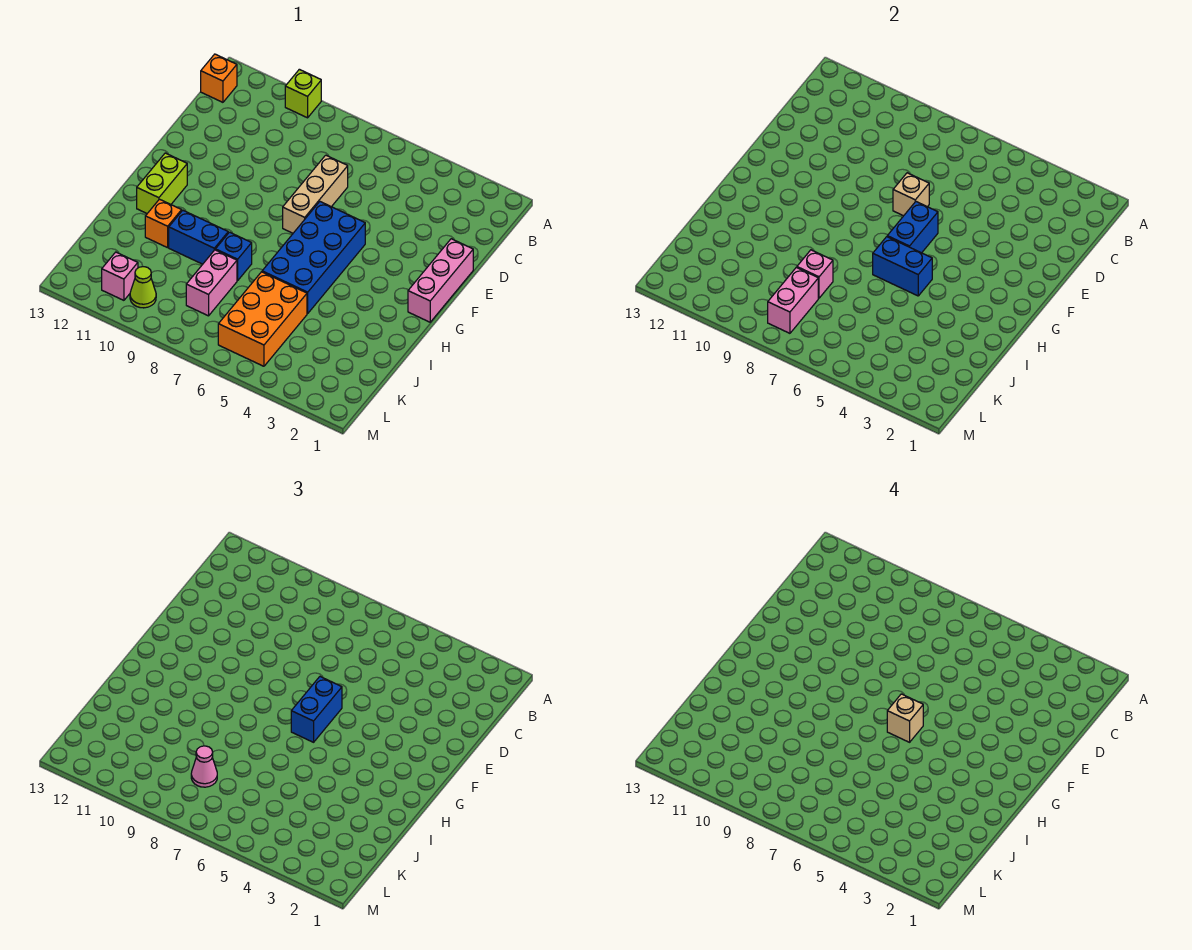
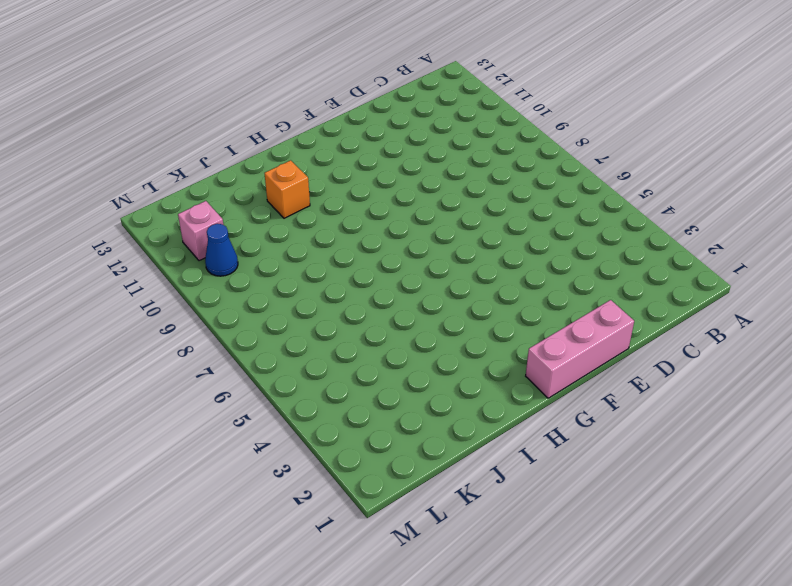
blue 1x1 cone [205,224,238,276] -> lime 1x1 cone [130,266,156,308]
none -> lime 1x1 brick [285,69,321,118]
none -> orange 1x1 brick [201,54,237,102]
none -> tan 1x3 brick [283,155,348,233]

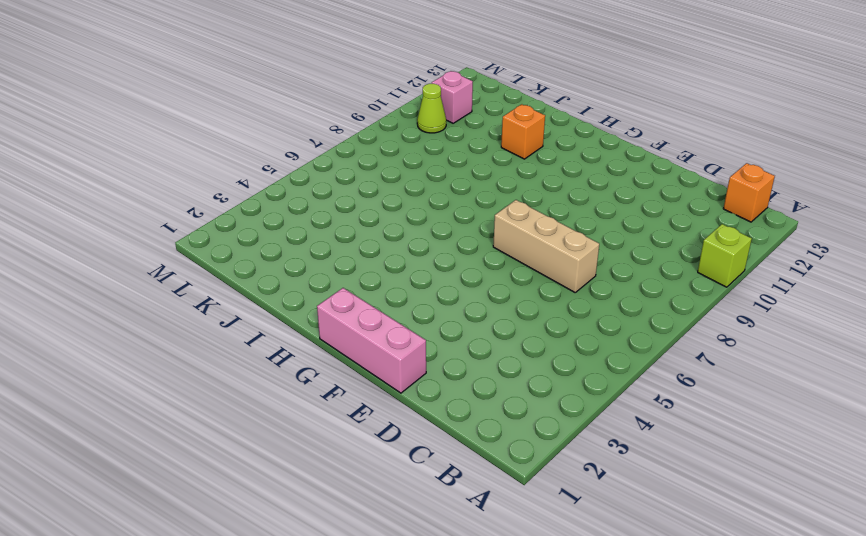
none -> blue 2x4 brick [262,202,365,313]
none -> lime 1x2 brick [137,153,187,213]
none -> blue 1x1 brick [216,232,252,281]

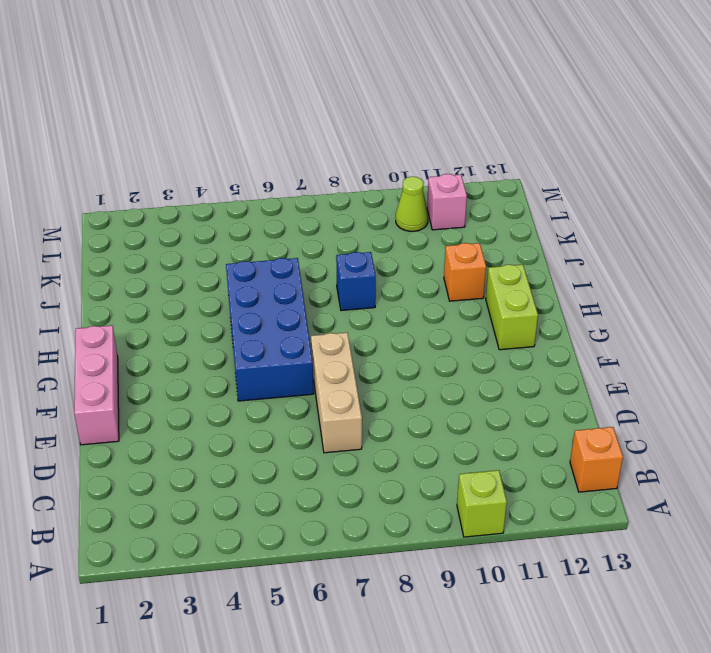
none -> blue 1x2 brick [169,210,228,264]
none -> orange 2x3 brick [218,272,307,366]
none -> pink 1x2 brick [186,250,237,316]

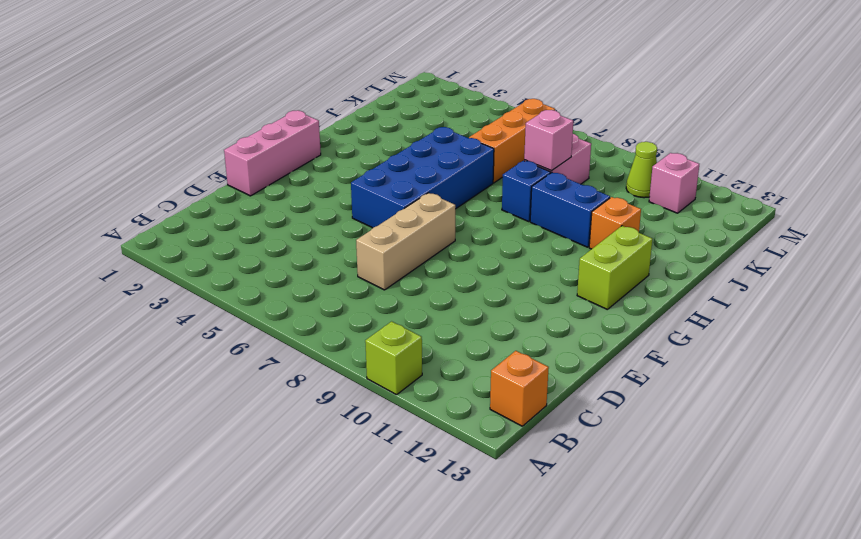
orange 1x3 brick [469,99,555,183] -> orange 2x3 brick [218,272,307,366]
none -> tan 1x1 brick [893,173,929,216]
none -> blue 1x2 brick [887,202,938,253]
none -> blue 1x2 brick [873,237,932,296]

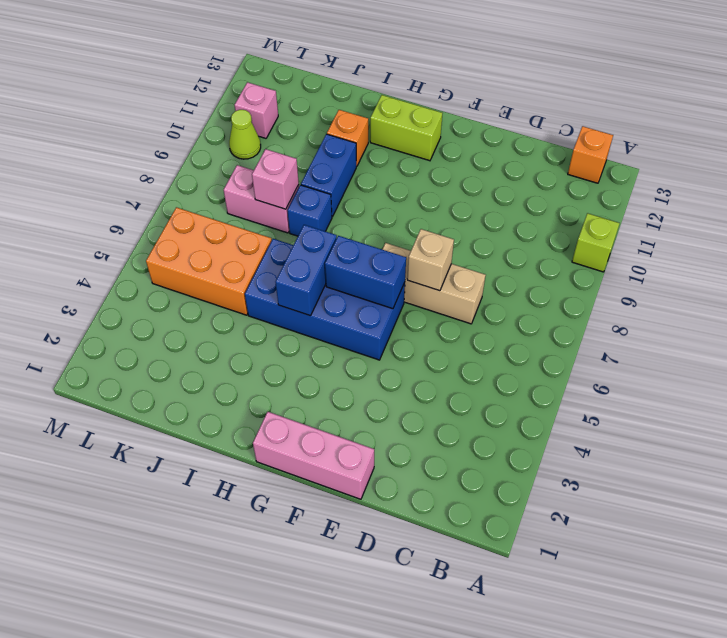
none -> pink 1x2 brick [768,267,818,333]
none -> blue 1x2 brick [291,677,342,742]
none -> pink 1x1 cone [191,746,217,787]

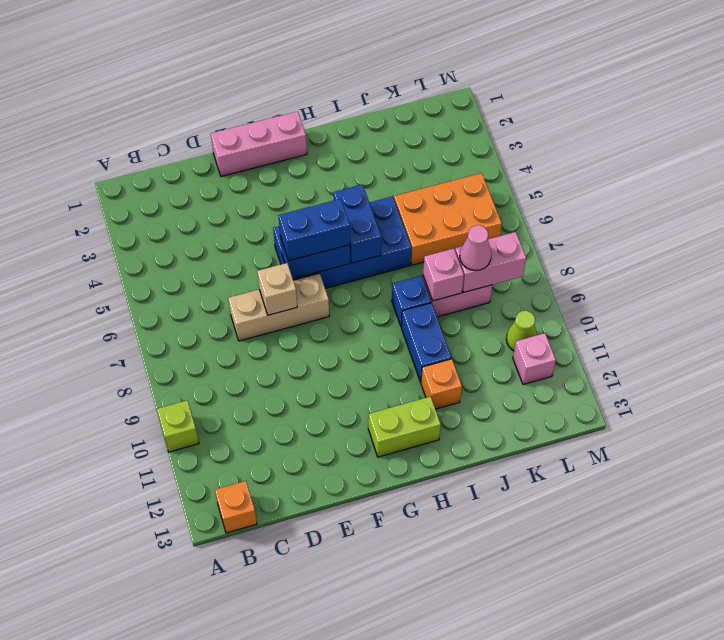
none -> tan 1x1 brick [887,694,923,742]

